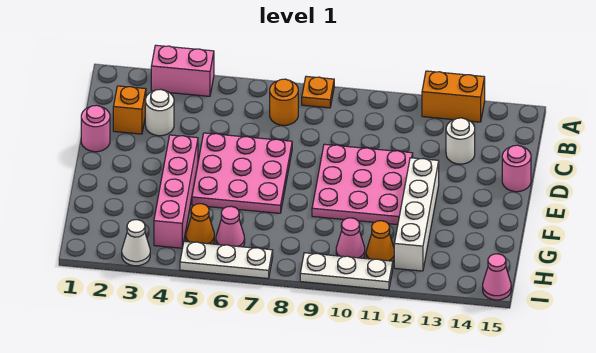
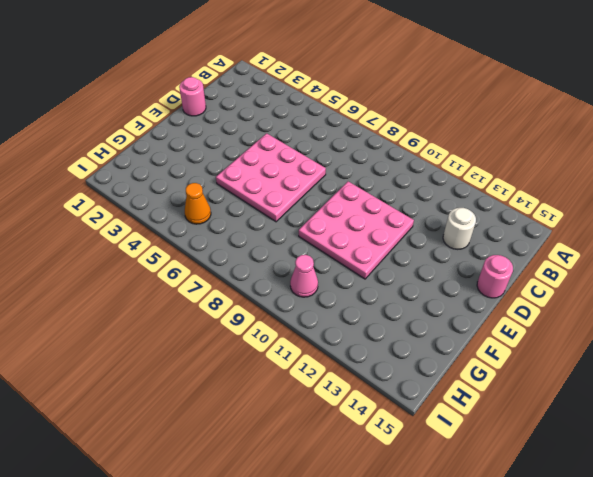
none -> pink 1x2 brick [151,45,214,96]
none -> orange 1x1 plate [302,76,334,108]
none -> orange 1x2 brick [422,71,485,122]

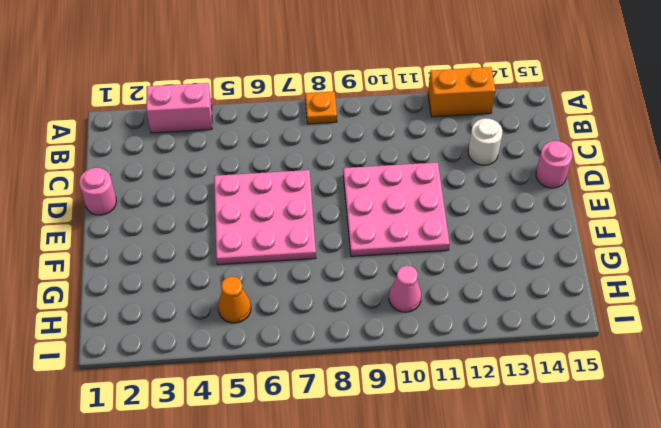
none -> orange 1x1 round brick [270,79,298,125]
none -> orange 1x1 brick [113,86,146,134]
none -> white 1x1 round brick [145,89,174,136]

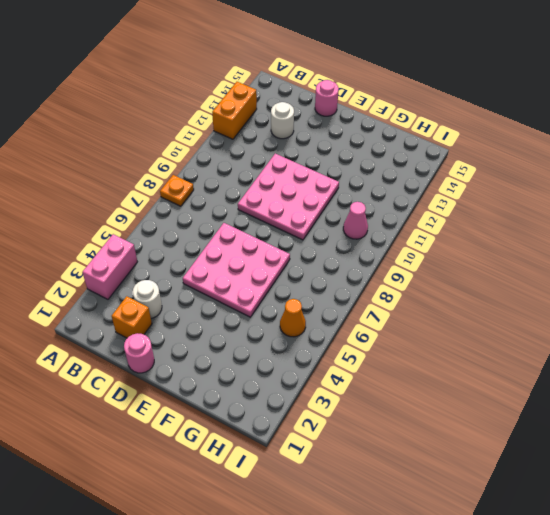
none -> orange 1x1 round brick [270,79,298,125]
none -> pink 1x4 brick [154,135,198,248]
none -> white 1x4 brick [394,158,439,271]

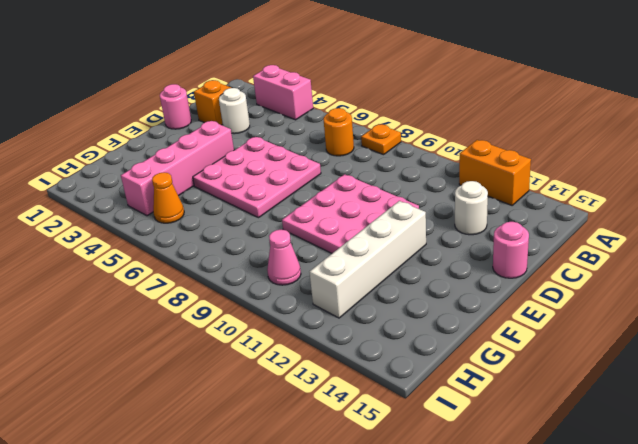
none -> pink 1x1 cone [216,206,245,247]
none -> orange 1x1 cone [366,221,394,261]
none -> white 1x1 cone [122,220,150,266]

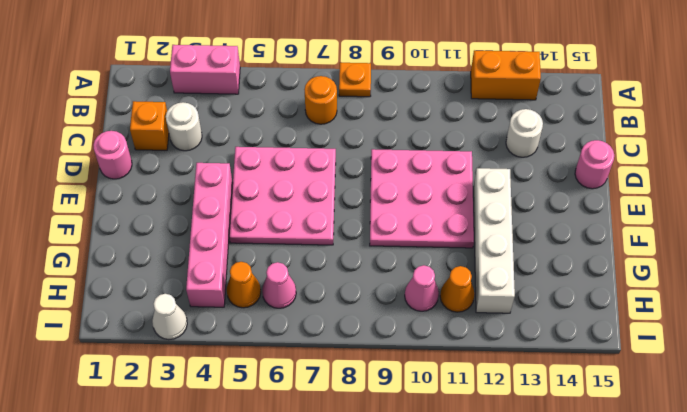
none -> white 1x3 plate [180,241,273,278]
none -> white 1x3 plate [300,253,393,290]
none -> pink 1x1 cone [483,254,511,300]

